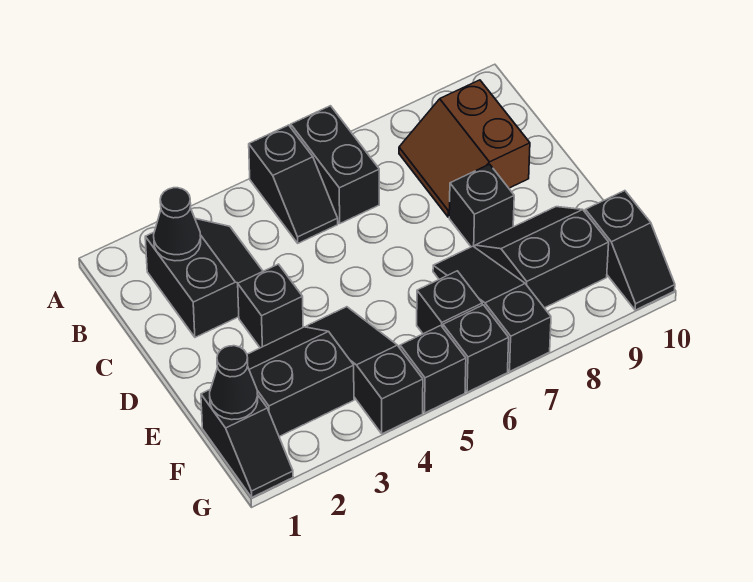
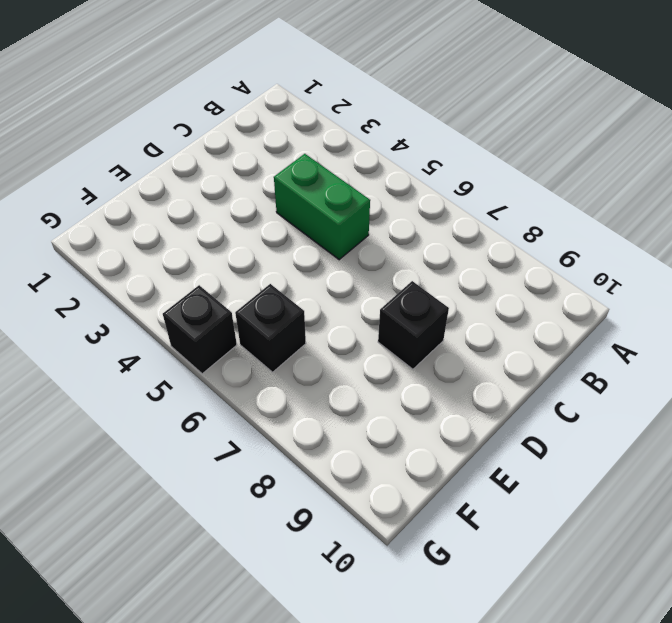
green 1x2 brick [274,154,370,260] -> none
none -> black 1x2 slope [249,125,338,243]
none -> black 1x2 brick [291,106,379,223]
none -> black 2x2 slope [145,219,263,337]

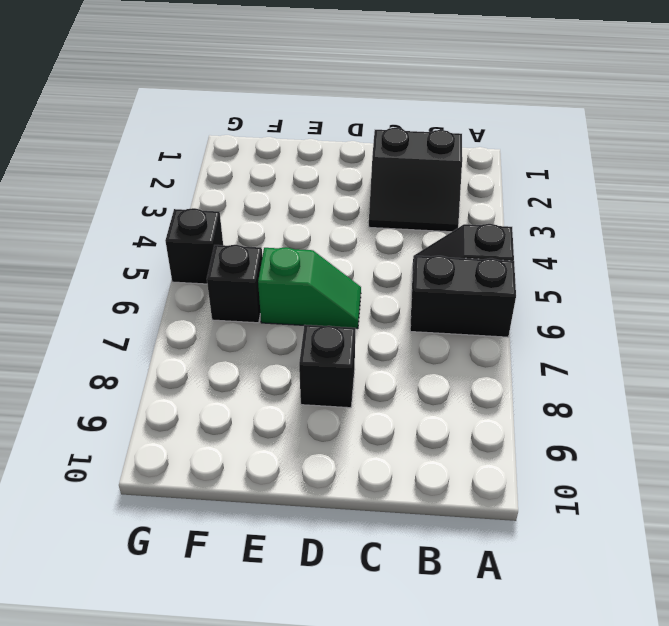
green 1x2 slope [258,247,361,329] -> none
none -> brown 2x2 slope [399,80,530,217]
none -> black 1x1 brick [238,264,303,348]
none -> black 2x2 slope [247,327,354,436]

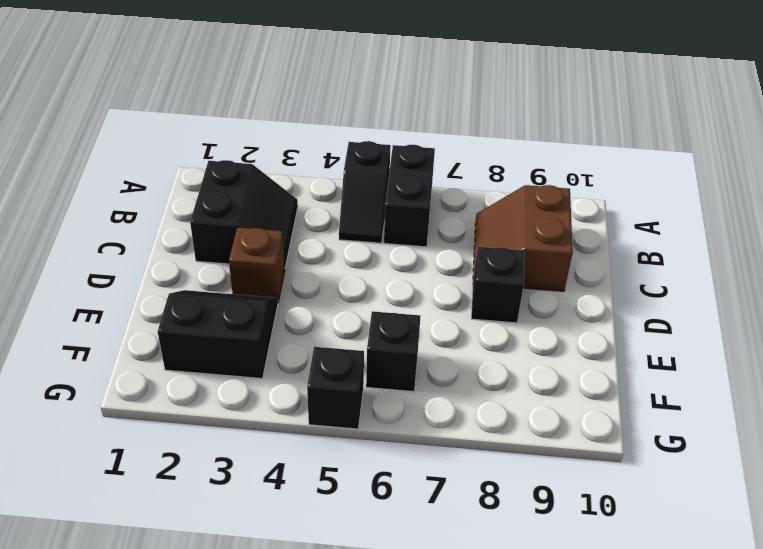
brown 1x1 brick [229,227,285,301] -> black 1x1 brick [238,264,303,348]
none -> black 1x3 slope [306,307,423,434]
none -> black 1x3 slope [433,246,551,371]
none -> black 2x2 slope [475,207,609,308]

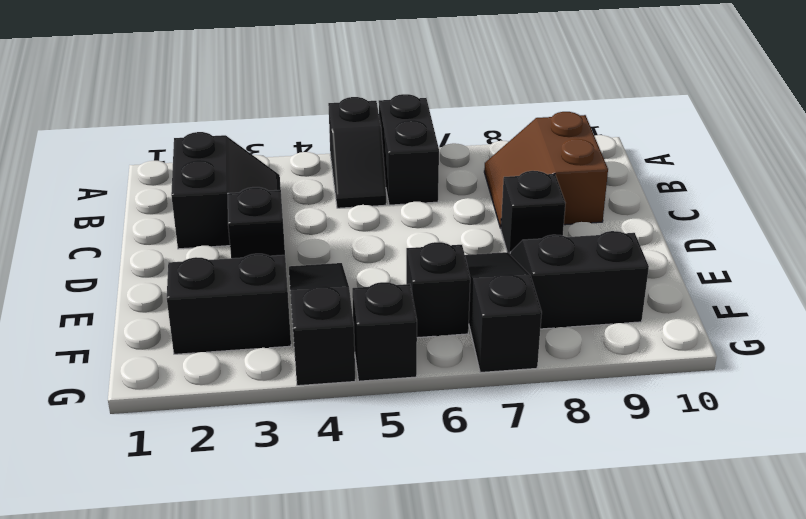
none -> black 1x2 slope [201,390,293,497]
none -> black 1x2 slope [585,191,675,310]
none -> black 1x1 brick [443,305,509,392]

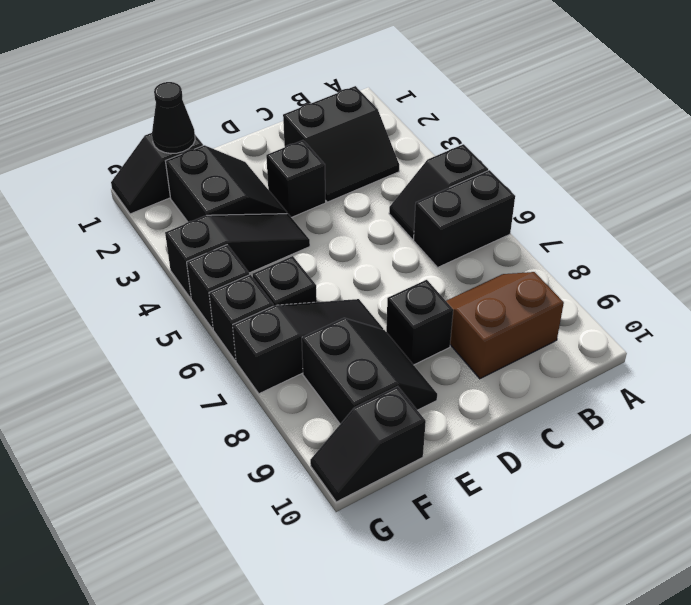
none -> black 1x1 cone [154,188,201,261]

